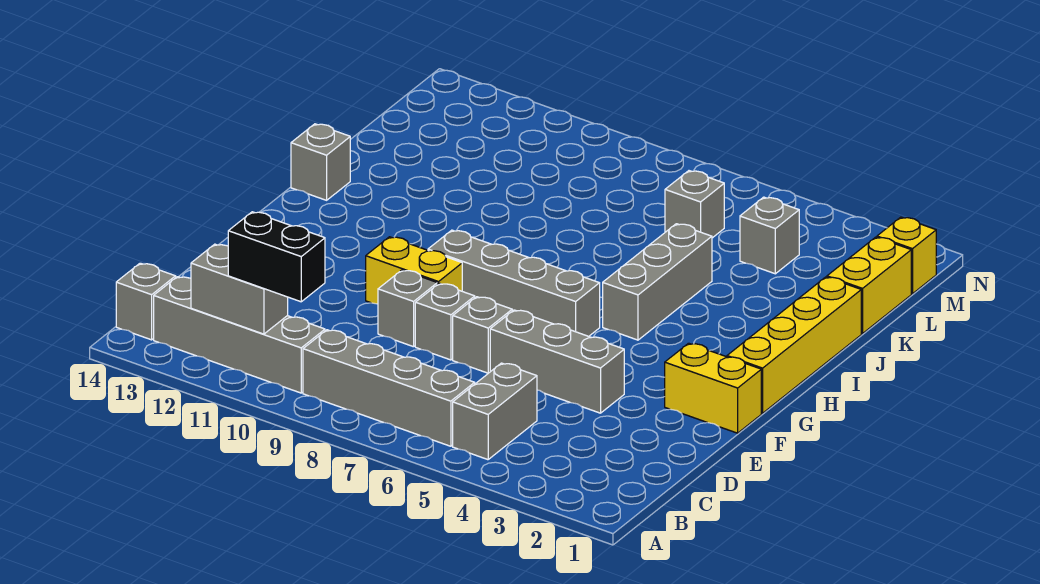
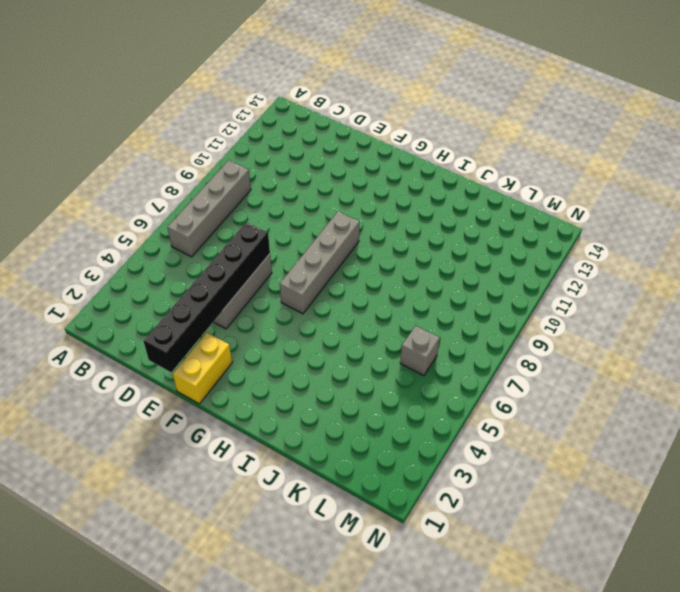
black 1x6 brick [143,222,270,372] -> none
none -> grey 1x2 brick [453,363,537,460]
none -> grey 1x4 brick [154,277,325,393]
none -> grey 1x1 brick [116,263,176,340]

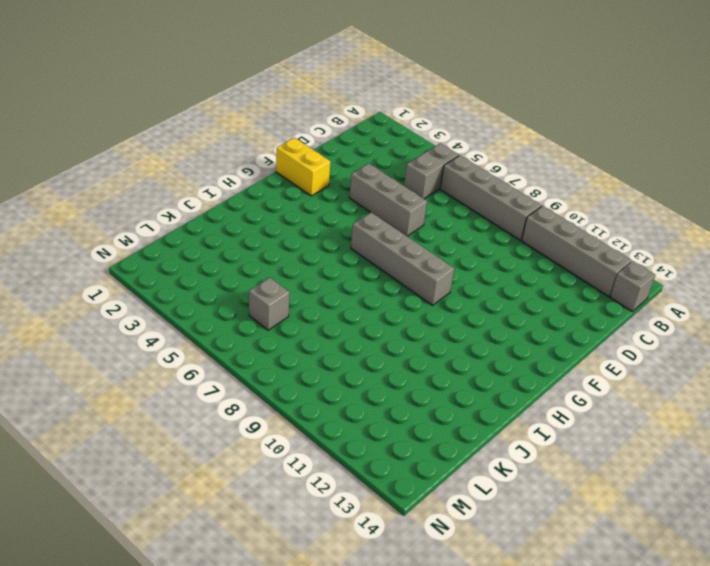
none -> grey 1x1 brick [453,297,512,373]
none -> grey 1x1 brick [415,283,475,360]
none -> grey 1x1 brick [378,270,437,347]

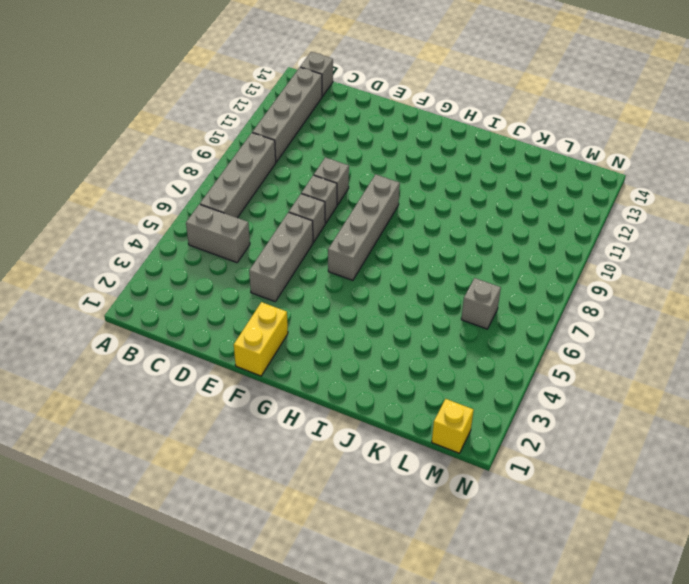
none -> yellow 1x2 brick [366,237,462,304]
none -> yellow 1x4 brick [727,277,861,413]
none -> grey 1x3 brick [603,224,712,340]

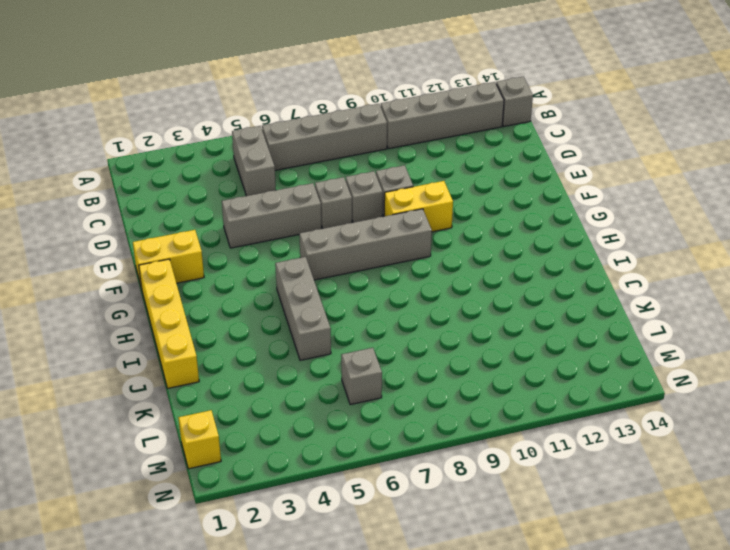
none -> grey 1x1 brick [291,124,350,200]
none -> yellow 1x2 brick [827,237,911,334]
none -> grey 1x1 brick [740,197,799,274]

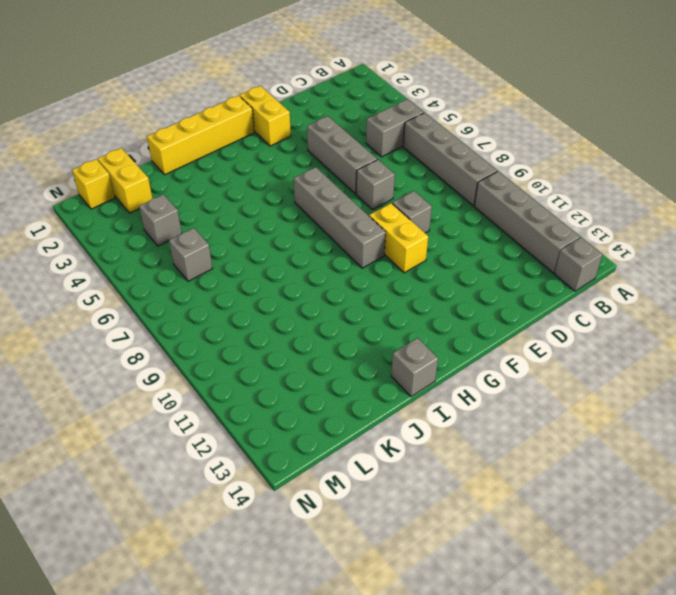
yellow 1x2 brick [98,148,153,213] -> yellow 1x2 brick turned to [827,237,911,334]
none -> grey 1x1 brick [415,283,475,360]
none -> grey 1x3 brick [603,224,712,340]
none -> grey 1x2 brick [191,244,288,334]

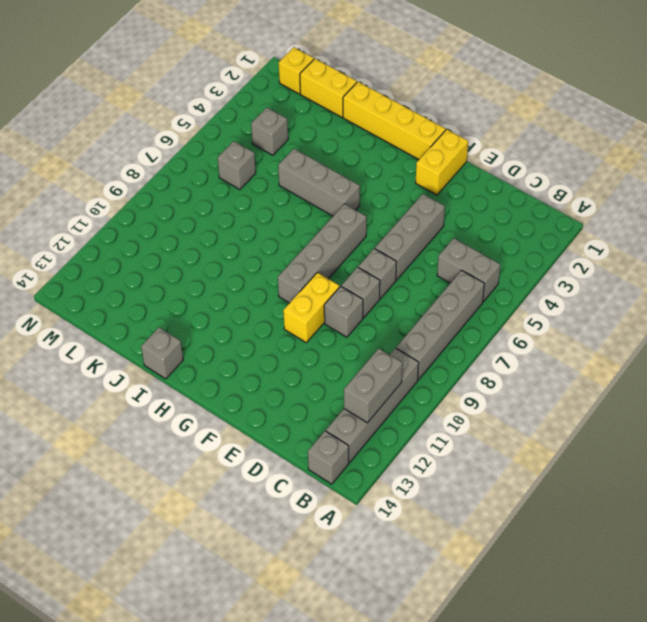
none -> black 1x2 brick [228,212,325,302]

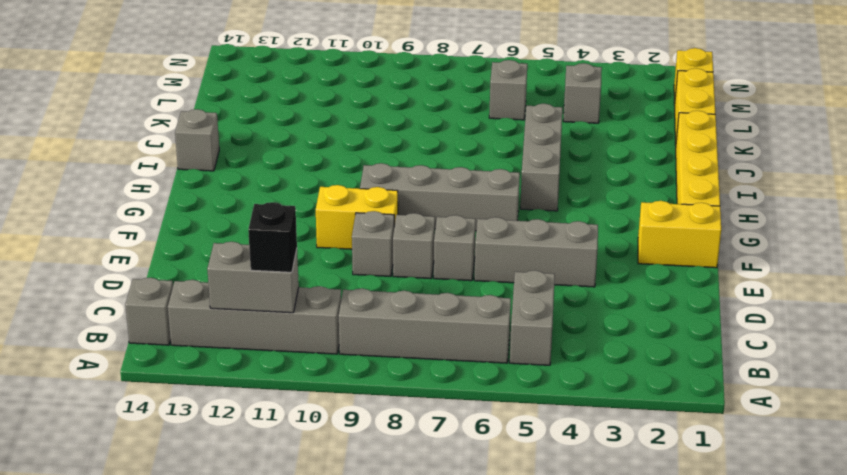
black 1x1 brick [248,202,297,272] -> black 1x2 brick [228,212,325,302]

